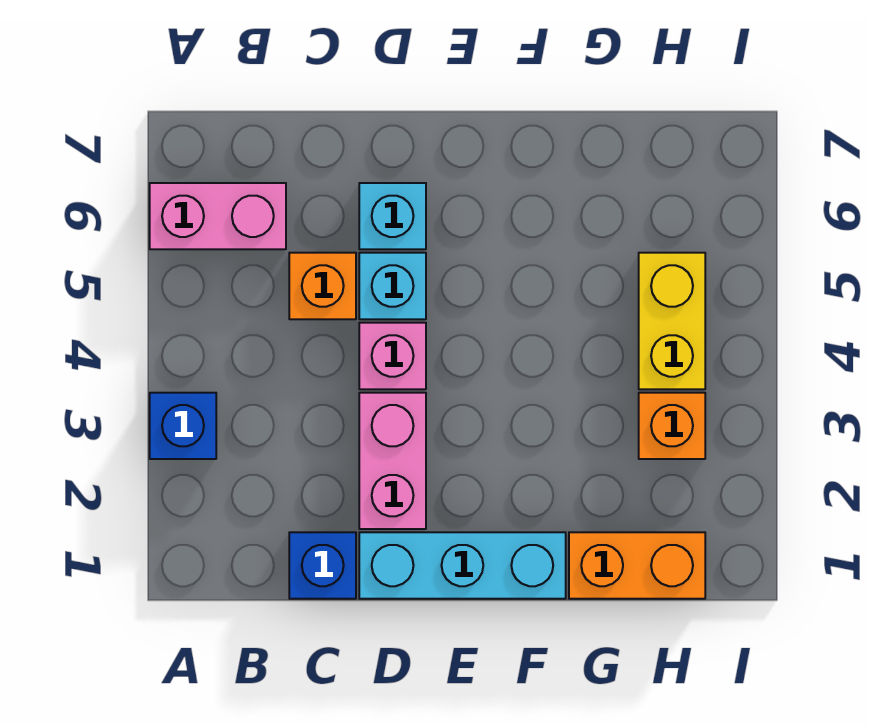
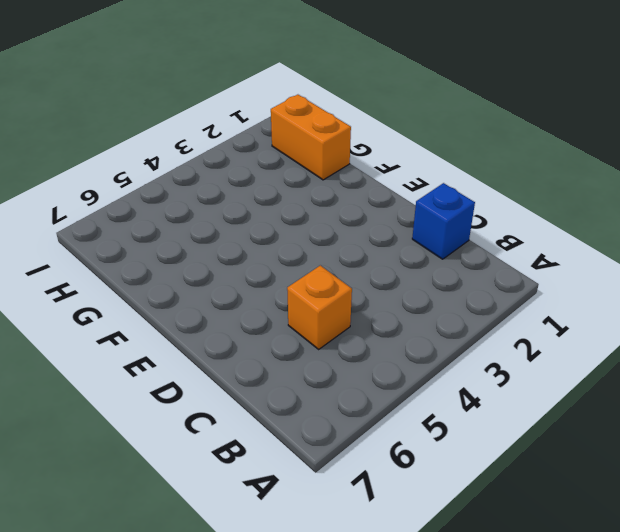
none -> blue 1x1 brick [150,393,216,459]
none -> pink 1x2 brick [150,183,286,249]
none -> cyan 1x3 brick [359,532,566,599]

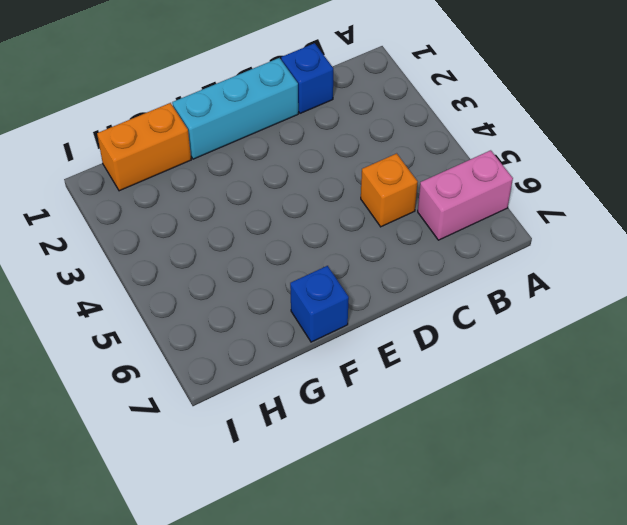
blue 1x1 brick [290,266,349,342] -> blue 1x1 brick moved to [150,393,216,459]
none -> pink 1x2 brick [359,393,426,529]
none -> pink 1x1 brick [359,323,426,389]
none -> cyan 1x1 brick [359,253,426,319]

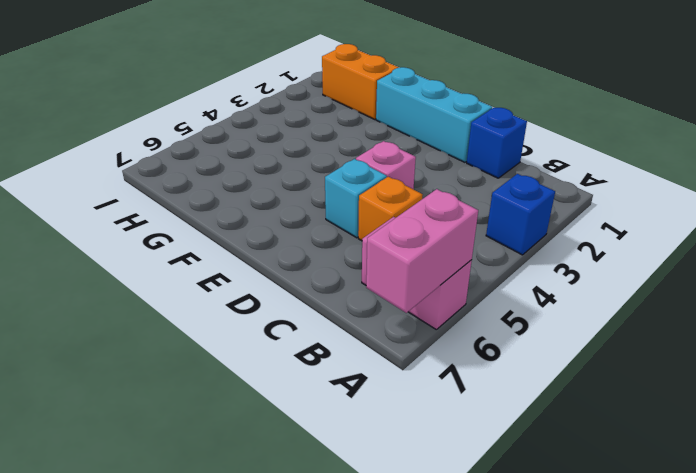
pink 1x2 brick [366,189,478,313] -> pink 1x2 brick moved to [359,393,426,529]
none -> cyan 1x1 brick [359,183,426,249]
none -> orange 1x1 brick [639,393,705,459]
none -> yellow 1x2 brick [639,253,705,389]

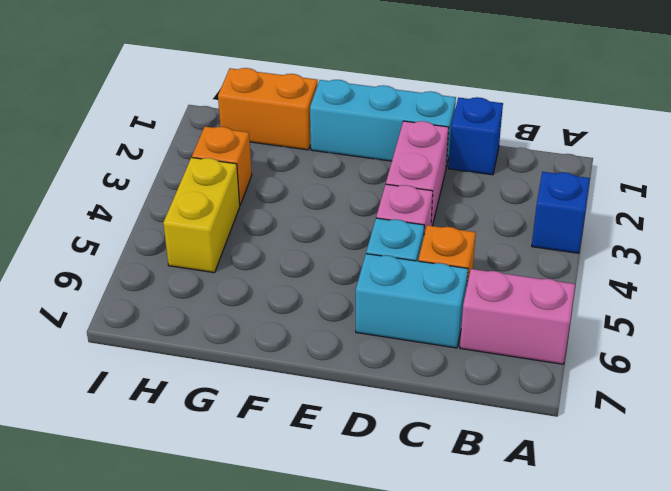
cyan 1x2 brick [356,254,468,348] -> cyan 1x1 brick [359,183,426,249]

